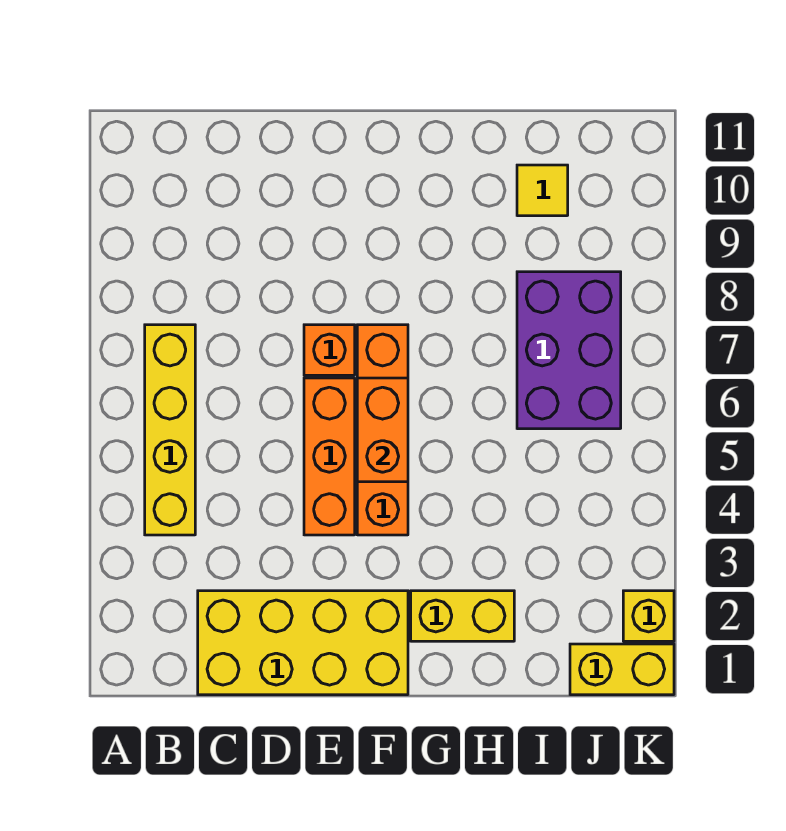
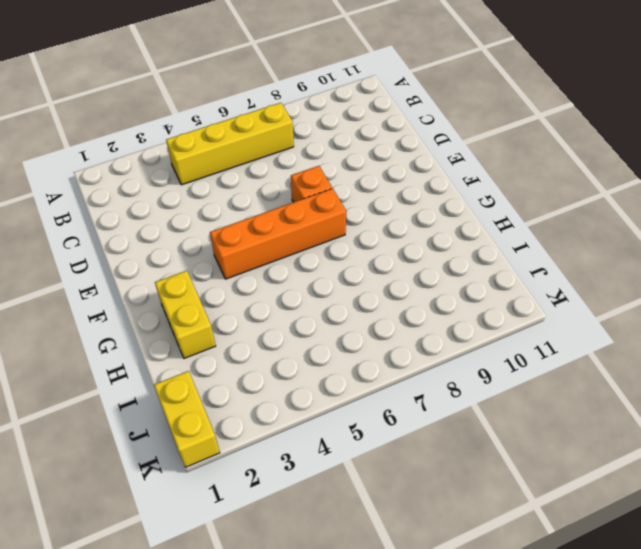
none -> yellow 2x4 brick [198,591,408,695]
none -> orange 1x3 brick [304,378,355,535]

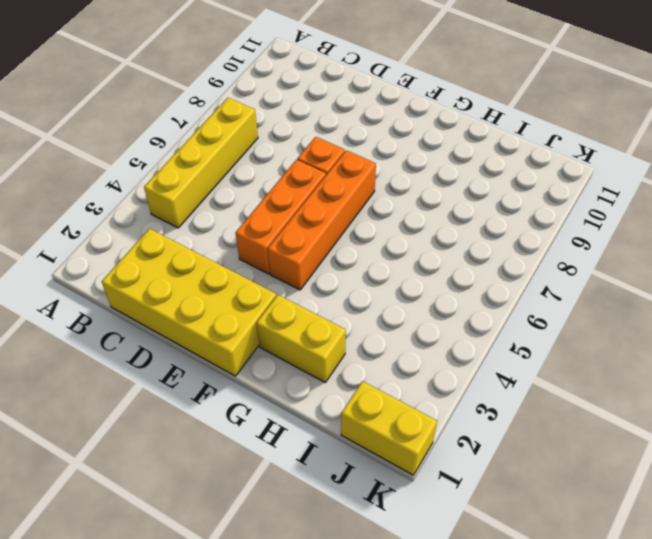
none -> purple 2x3 brick [517,272,621,429]
none -> yellow 1x1 tile [517,165,568,216]

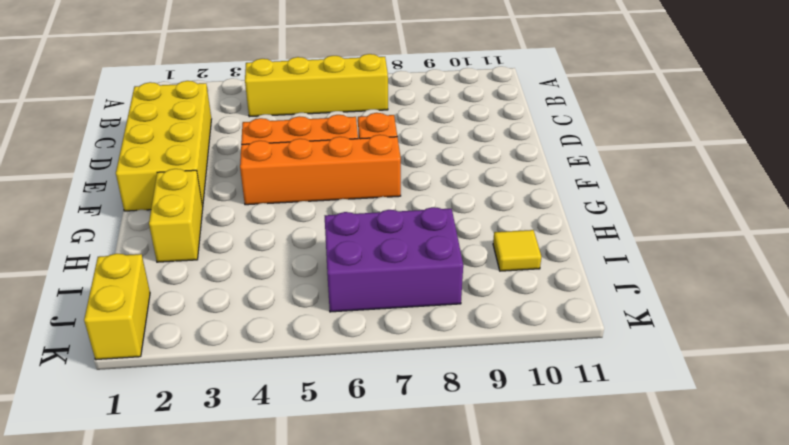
none -> yellow 1x1 brick [623,591,674,641]
none -> orange 1x2 brick [357,378,408,482]

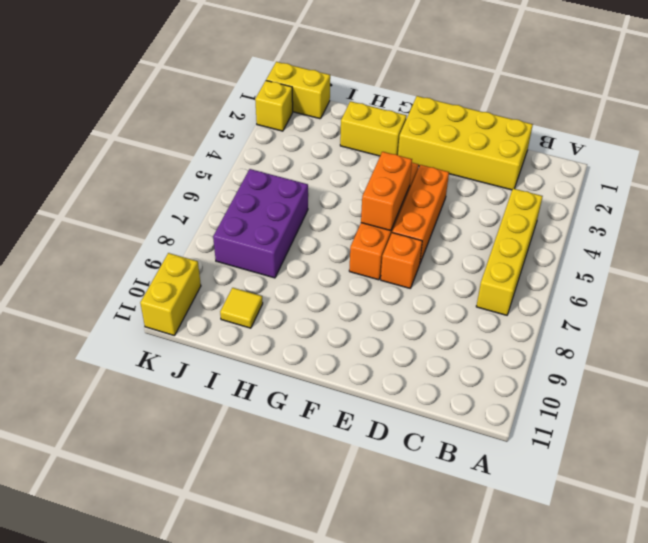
yellow 1x2 brick [140,253,201,336] -> none

